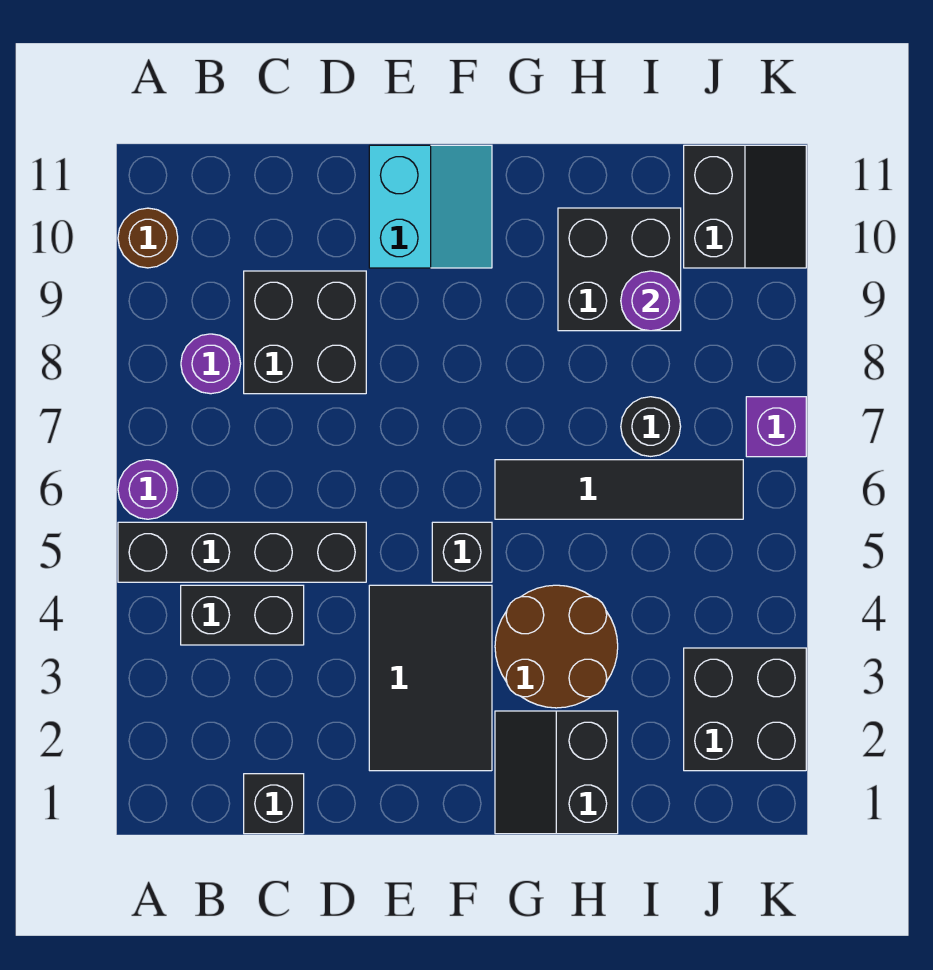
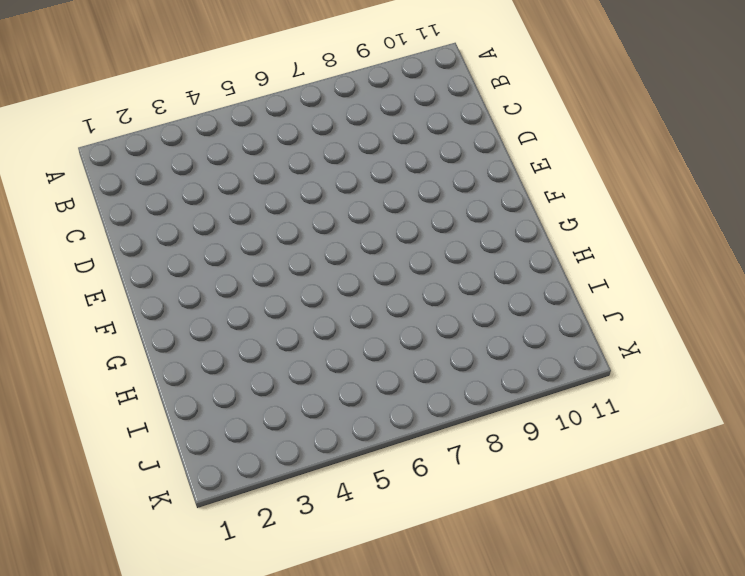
none -> black 1x4 brick [118,522,366,582]
none -> purple 1x1 round brick [118,460,178,519]
none -> brown 1x1 round brick [118,208,178,268]

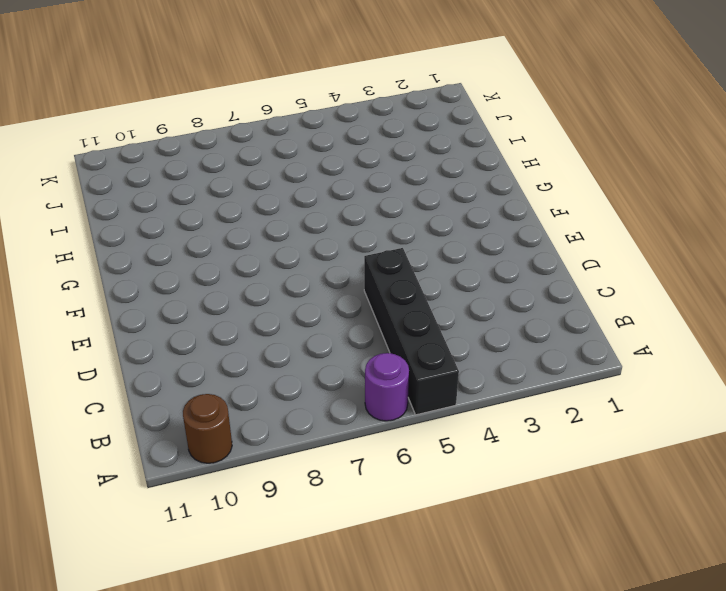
none -> black 1x2 brick [181,585,304,645]
none -> purple 1x1 round brick [181,334,241,394]
none -> black 1x1 brick [244,774,304,834]

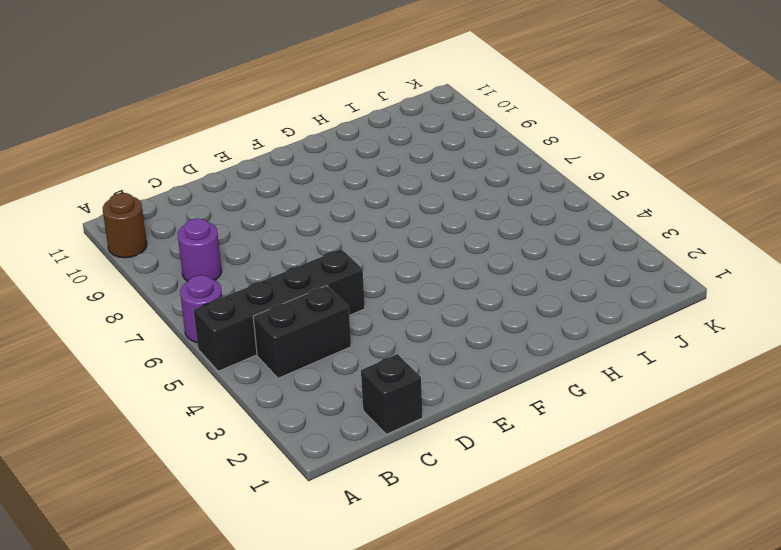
none -> black 2x2 brick [244,271,366,394]
none -> black 2x3 tile [369,585,492,771]
none -> cyan 2x2 slope [369,145,492,268]

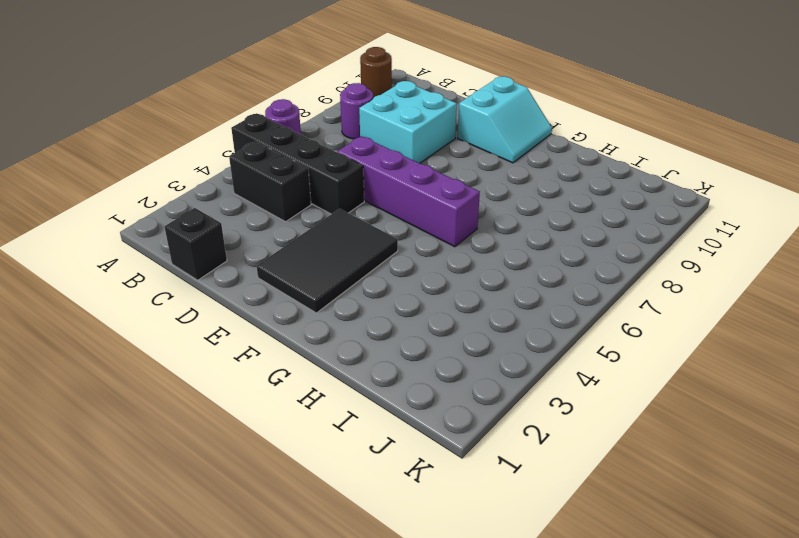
cyan 2x2 brick [359,81,457,163] -> black 2x2 brick [244,271,366,394]
purple 1x4 brick [337,136,480,247] -> black 1x4 tile [495,460,743,519]
none -> black 1x1 brick [432,522,492,582]
none -> black 2x2 slope [495,711,618,834]
none -> brown 2x2 round brick [495,585,618,708]

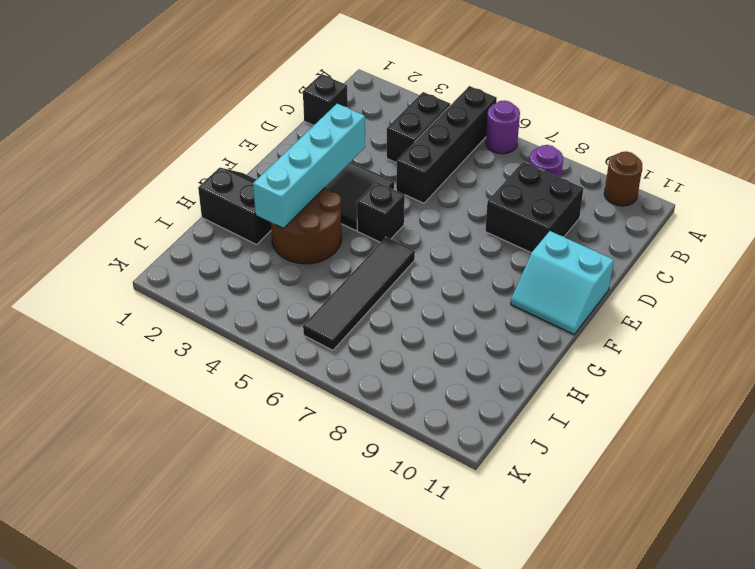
cyan 1x4 brick [253,104,365,228] -> none
none -> black 2x2 brick [558,208,681,331]
none -> black 1x1 round brick [621,397,681,456]
none -> black 2x2 brick [684,648,806,771]

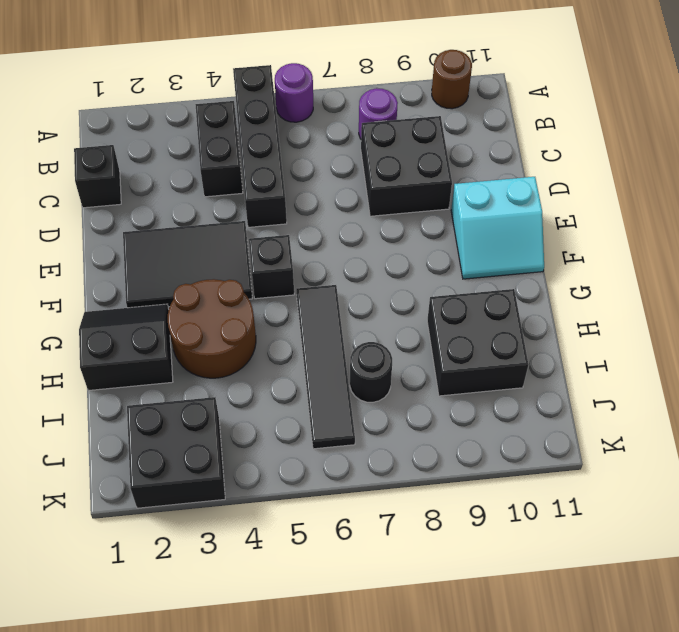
none -> black 2x2 slope [684,145,806,268]
none -> purple 1x1 brick [746,397,806,457]
none -> purple 1x1 round brick [621,271,681,331]

